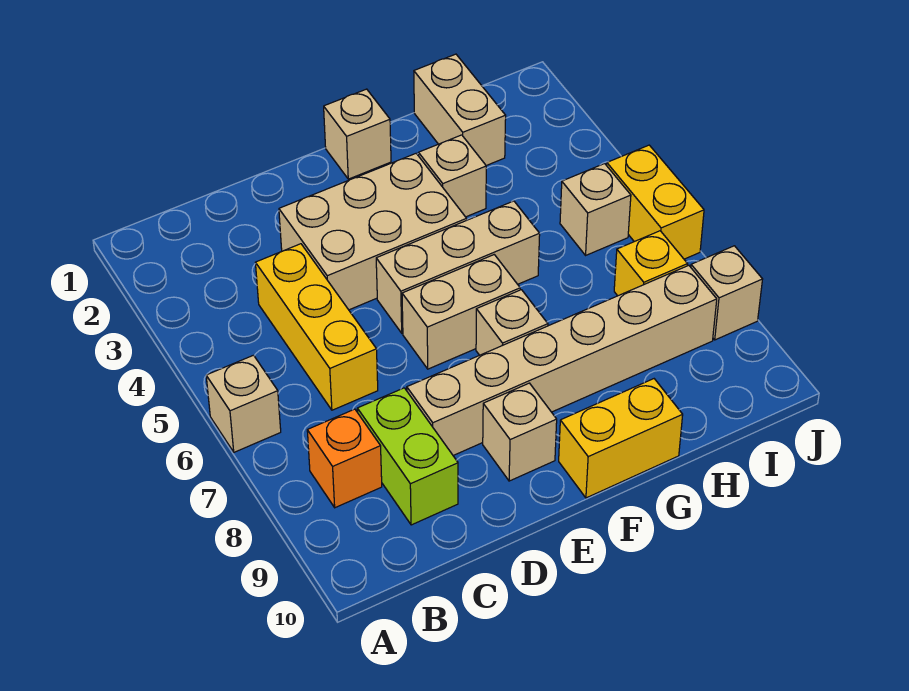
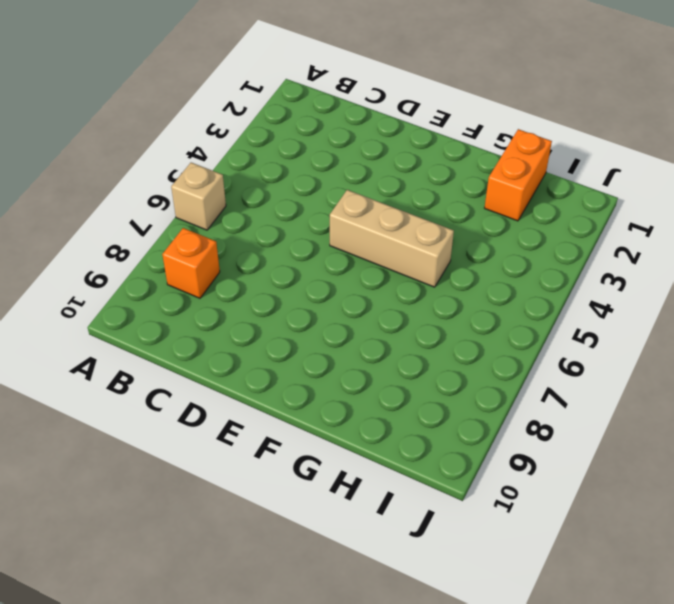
orange 1x2 brick [485,129,552,221] -> tan 1x2 brick [414,54,506,166]
none -> yellow 1x3 brick [255,244,378,410]
none -> lime 1x2 brick [357,388,458,525]
none -> tan 2x3 brick [279,154,467,310]

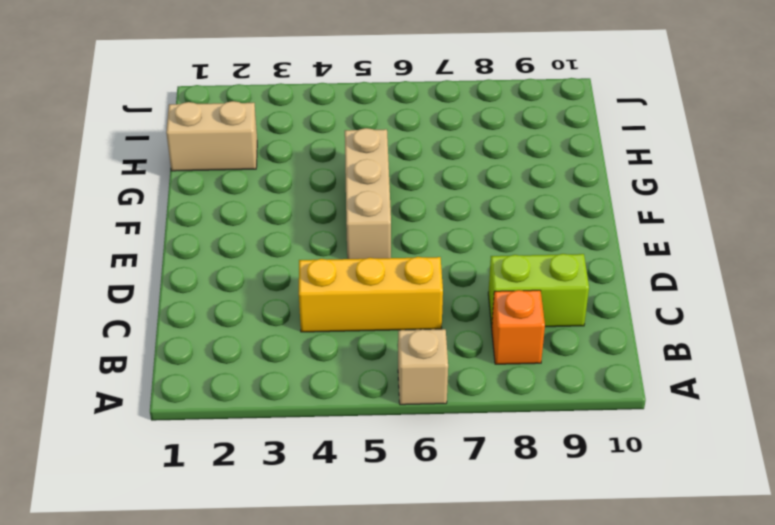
none -> tan 2x3 brick [279,154,467,310]
none -> tan 1x6 brick [407,265,717,455]
none -> tan 1x2 brick [402,255,520,369]

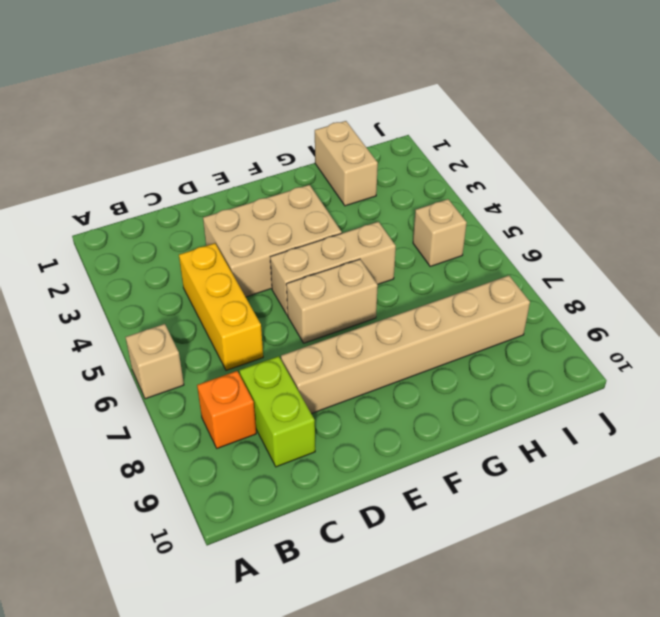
none -> tan 1x1 brick [483,383,557,481]
none -> tan 1x1 brick [324,89,391,179]
none -> tan 1x1 brick [476,290,548,355]

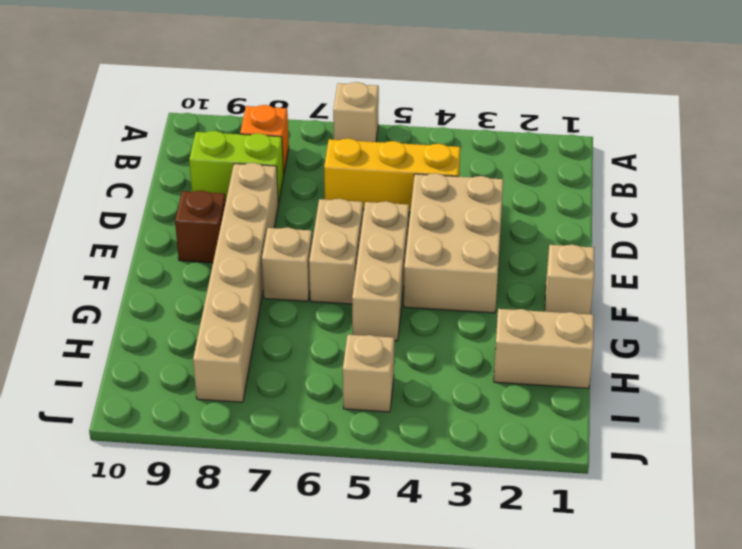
brown 1x1 brick [175,190,226,263] -> tan 1x1 brick [483,383,557,481]
none -> yellow 1x2 brick [559,379,683,498]
none -> tan 1x1 brick [418,135,486,217]
none -> yellow 1x1 brick [614,231,688,296]

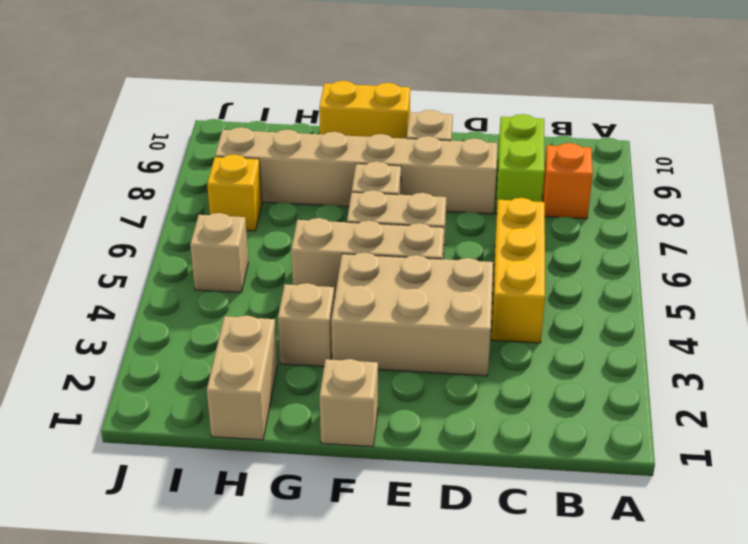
none -> tan 1x1 brick [206,355,281,452]
none -> yellow 1x2 brick [607,145,704,259]
none -> tan 1x1 brick [691,246,763,340]

